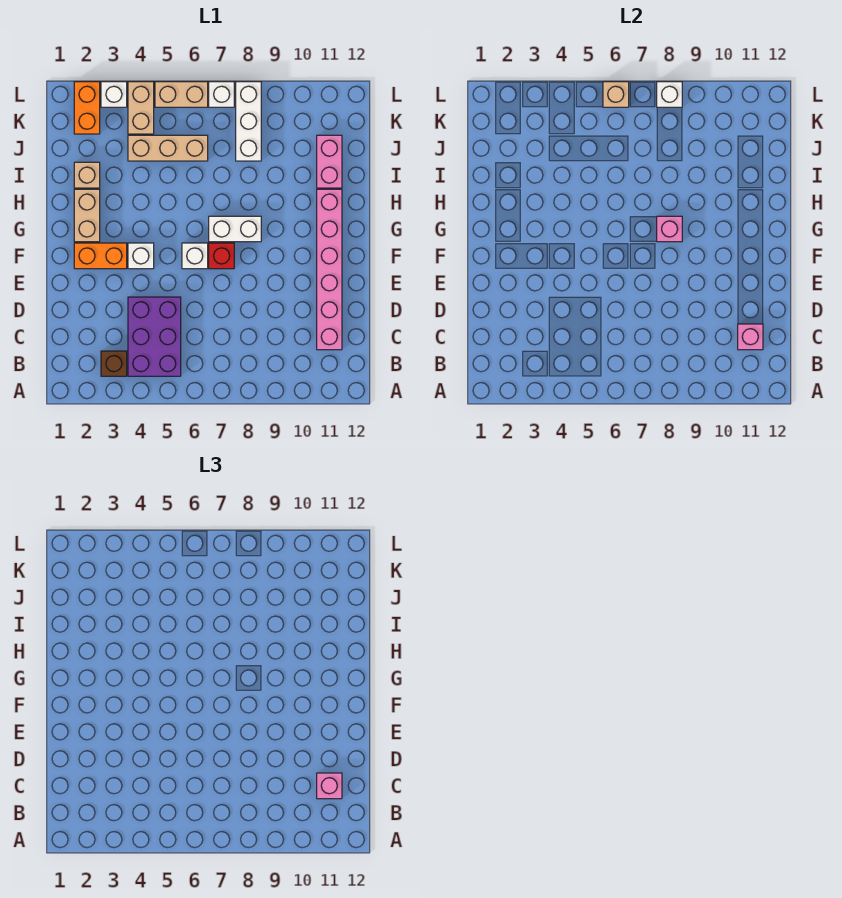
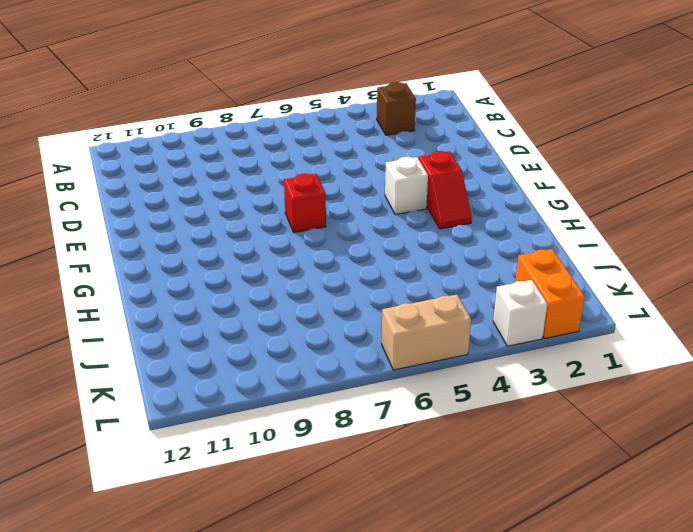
red 1x2 slope [419,151,472,229] -> orange 1x2 brick [74,243,127,269]
none -> purple 2x3 brick [128,297,181,376]
none -> pink 1x6 brick [317,189,342,350]
none -> white 1x1 brick [182,243,208,269]

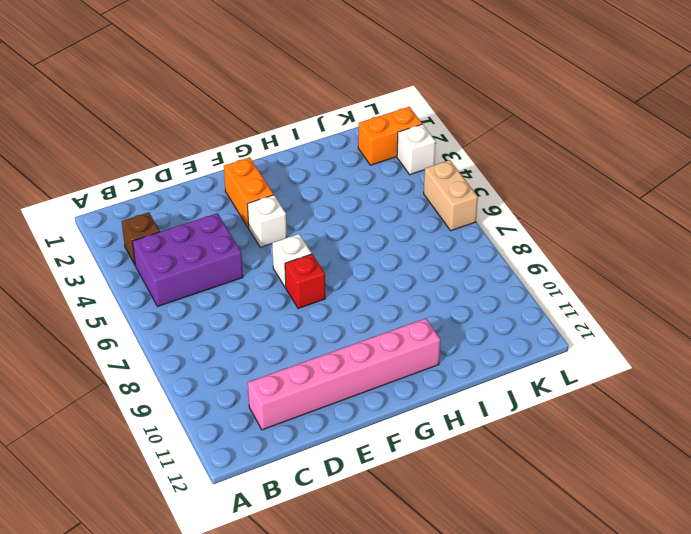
none -> tan 1x2 brick [74,189,100,242]
none -> white 1x2 brick [209,216,261,242]
none -> tan 1x1 brick [74,162,100,188]

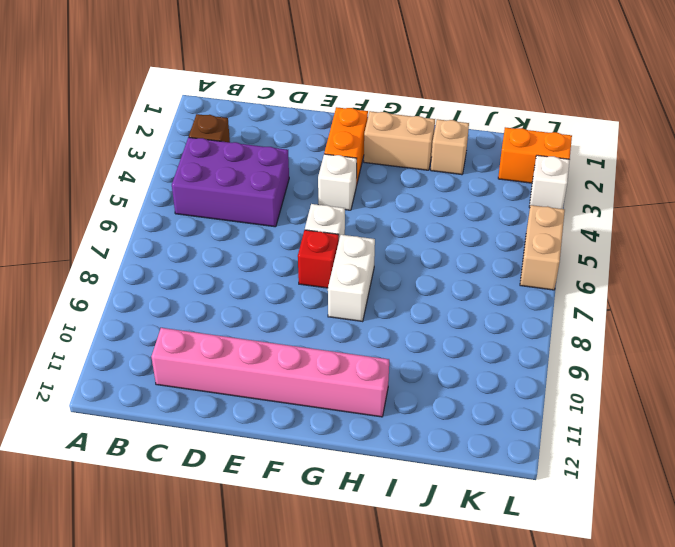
none -> pink 1x2 brick [317,135,342,188]
none -> tan 1x3 brick [128,135,208,161]
none -> white 1x3 brick [236,82,261,161]

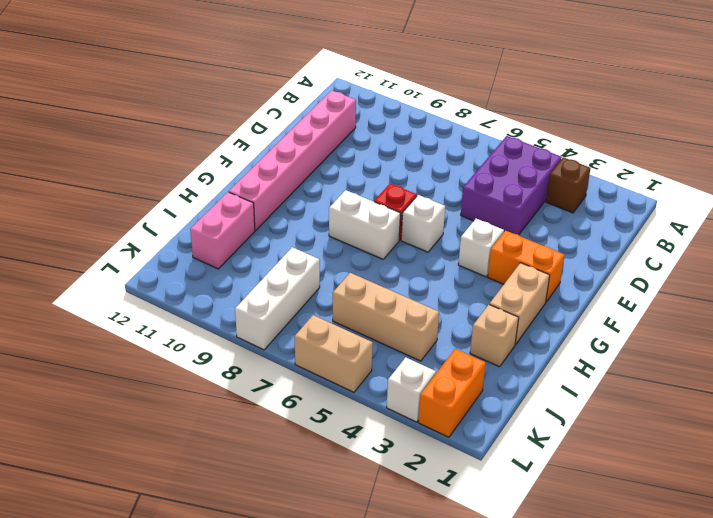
none -> tan 1x2 brick [128,82,154,134]
none -> white 1x1 brick [209,82,234,107]
none -> pink 1x1 brick [738,324,763,350]

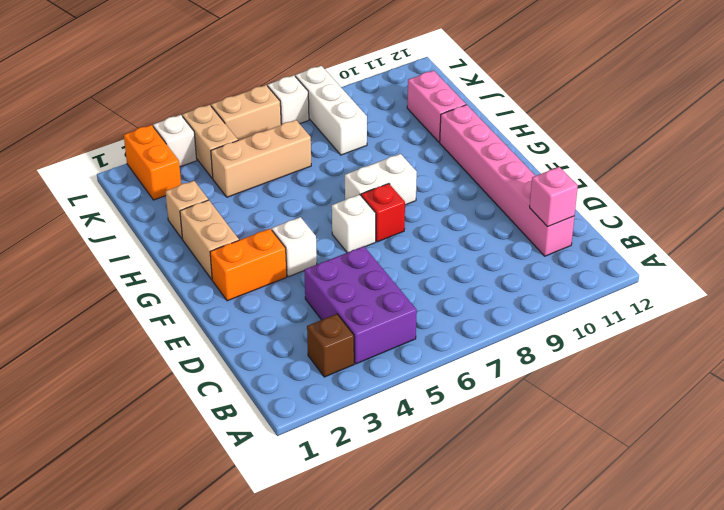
none -> pink 1x1 brick [657,216,682,242]
none -> tan 1x1 brick [603,82,629,107]
none -> white 1x1 brick [657,82,682,107]

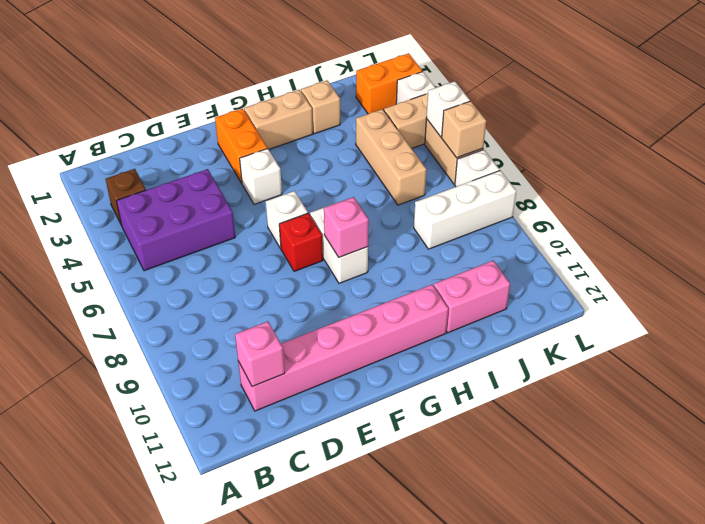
white 1x1 brick [426,81,470,137] -> white 1x1 brick moved to [657,82,682,107]
none -> pink 1x1 brick [317,773,342,799]

